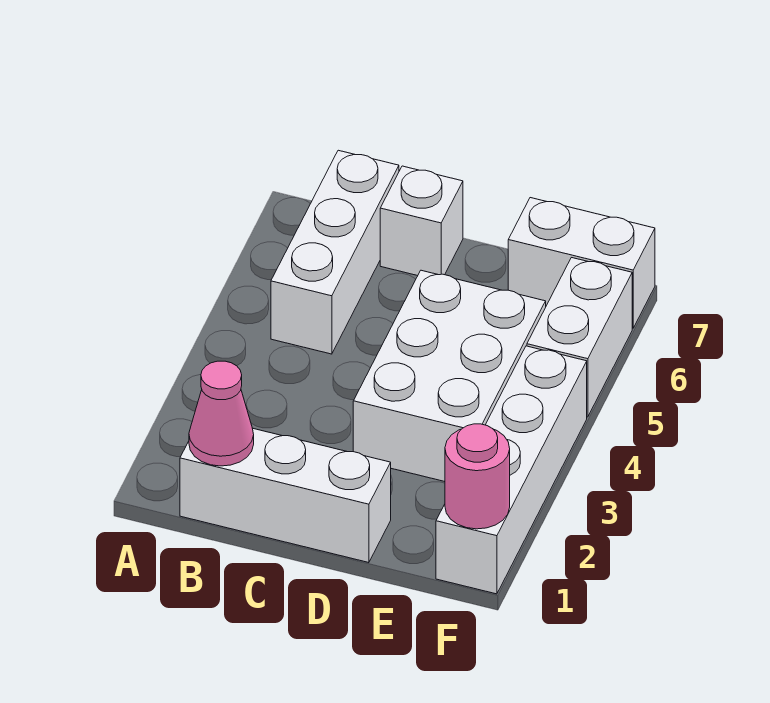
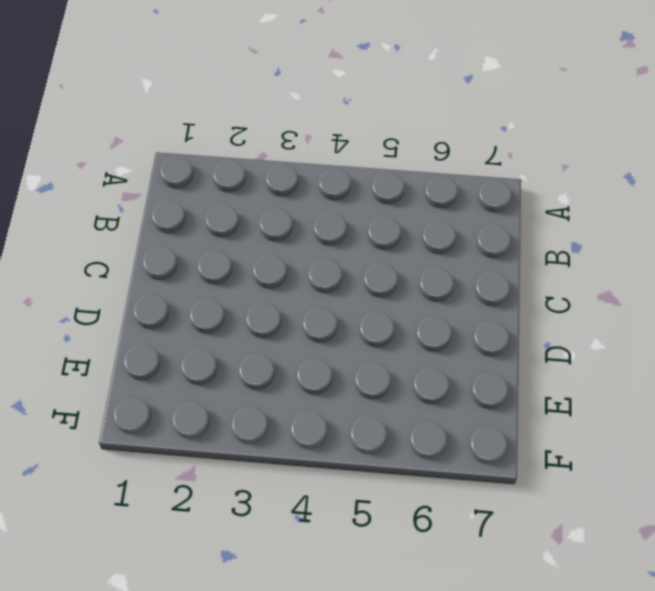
none -> white 1x3 brick [180,429,391,563]
none -> white 1x3 brick [271,150,399,354]

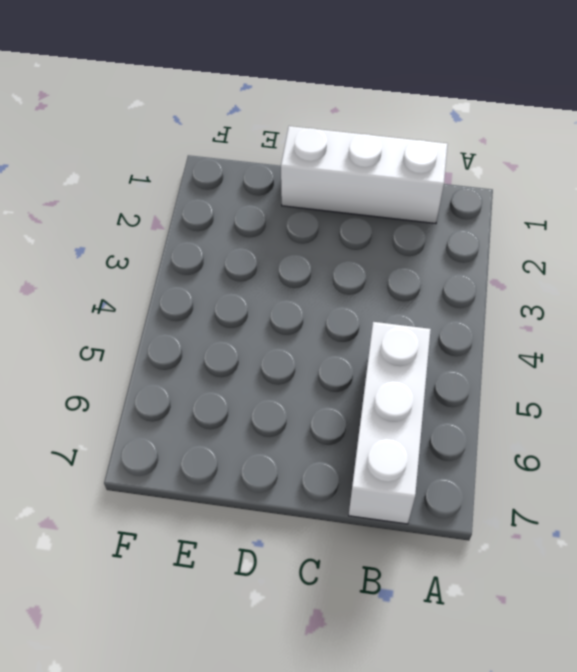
none -> white 1x1 brick [380,166,463,276]
none -> white 2x3 brick [353,270,546,482]

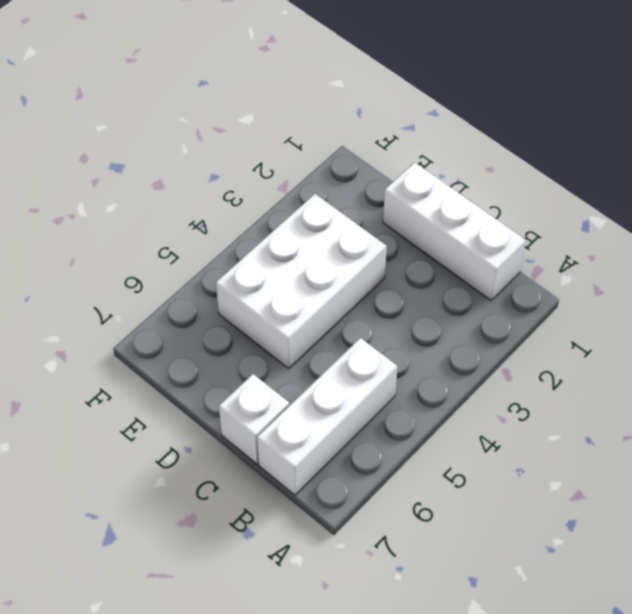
none -> white 1x2 brick [508,198,655,328]
none -> white 1x4 brick [436,346,587,594]

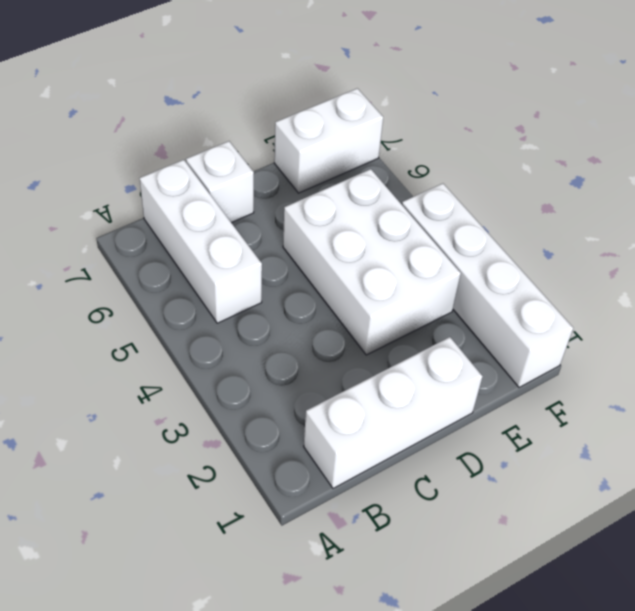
none -> white 1x2 brick [527,258,632,417]
none -> pink 1x1 cone [189,361,254,466]

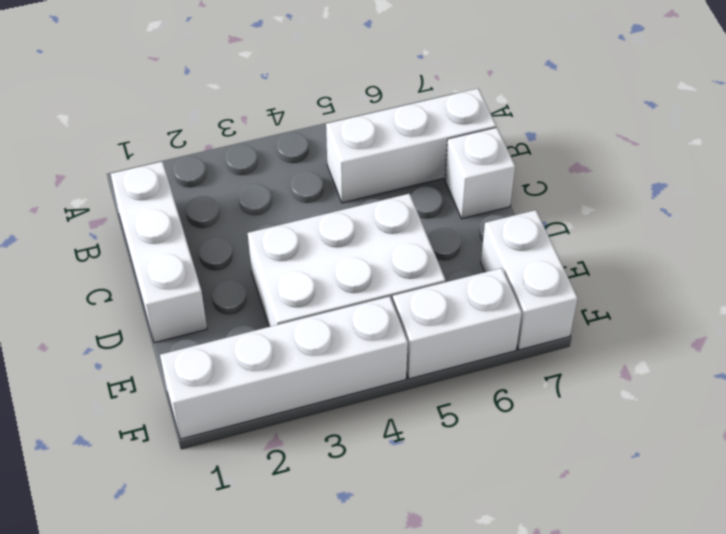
none -> pink 1x1 cone [189,361,254,466]
none -> pink 1x1 round brick [445,424,510,529]

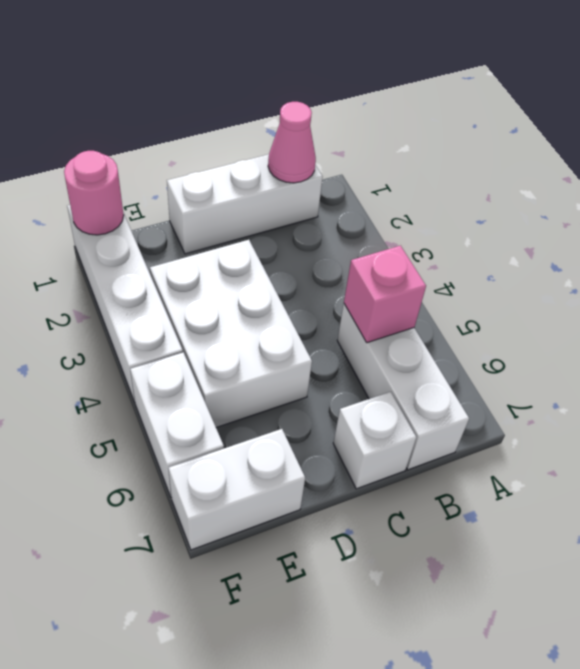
pink 1x1 brick [344,246,426,343] -> none

